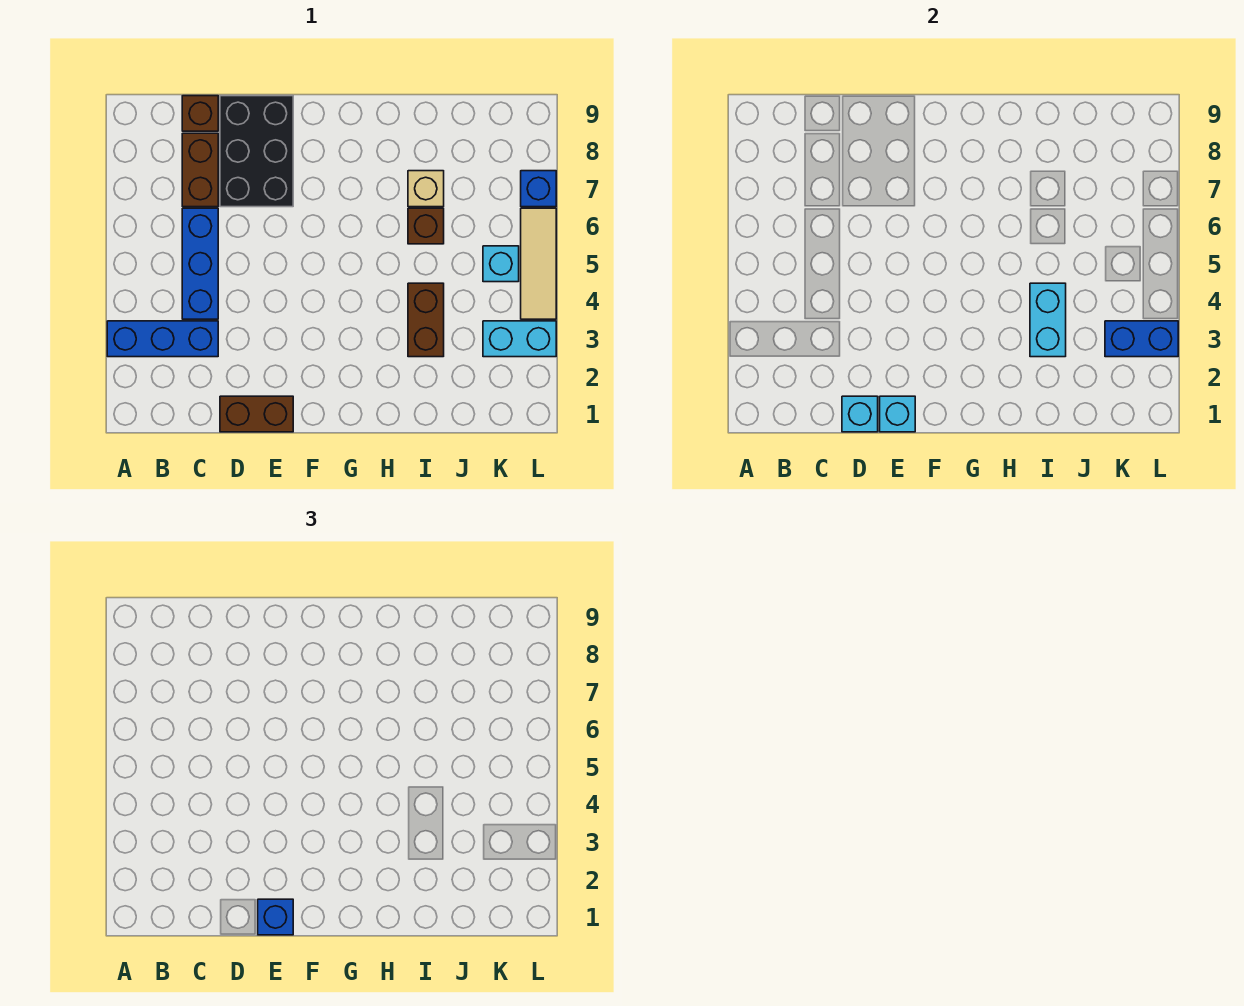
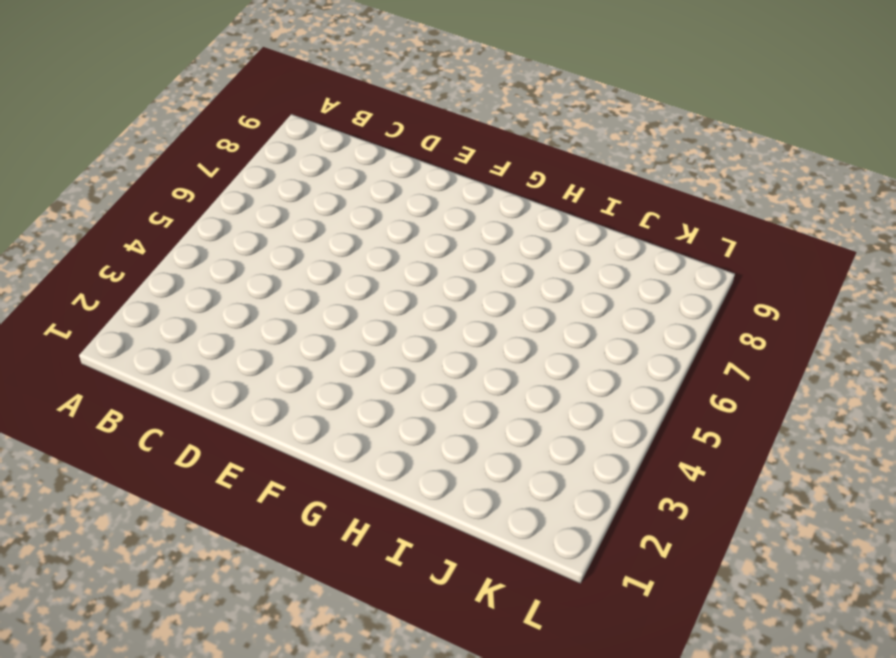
none -> blue 1x3 brick [107,321,218,357]
none -> blue 1x3 brick [182,208,218,319]
none -> brown 1x2 brick [182,133,218,207]

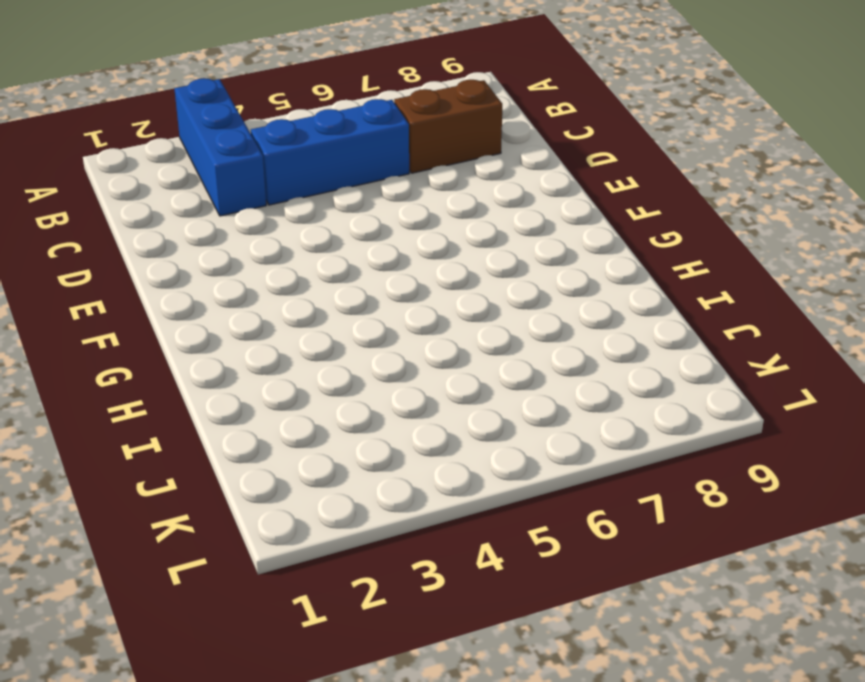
none -> brown 1x1 brick [182,96,218,131]
none -> brown 1x2 brick [220,396,293,432]
none -> black 2x3 brick [220,96,293,207]

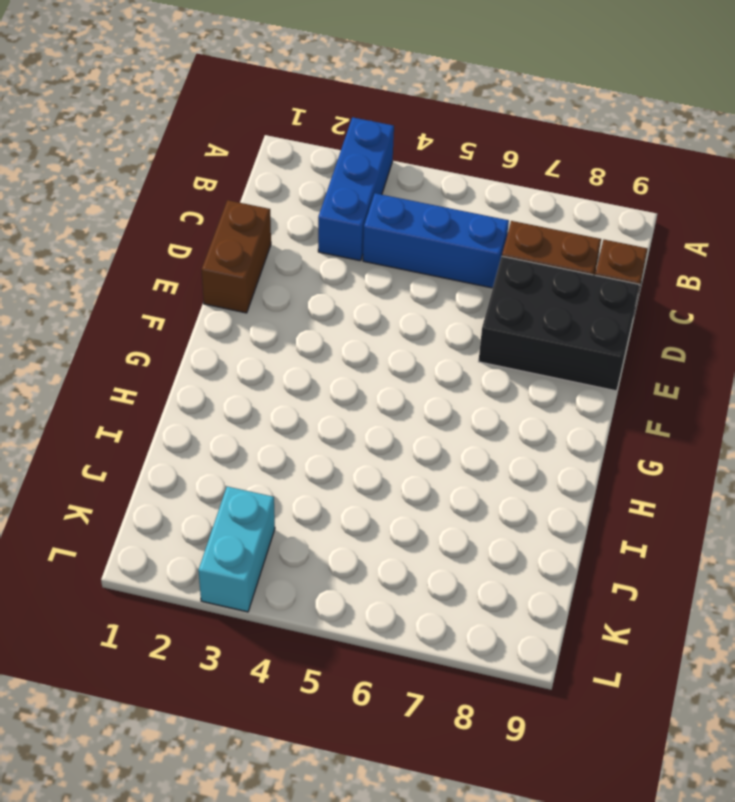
none -> brown 1x2 brick [408,283,444,357]
none -> brown 1x1 brick [408,208,444,244]
none -> tan 1x1 brick [408,171,444,207]

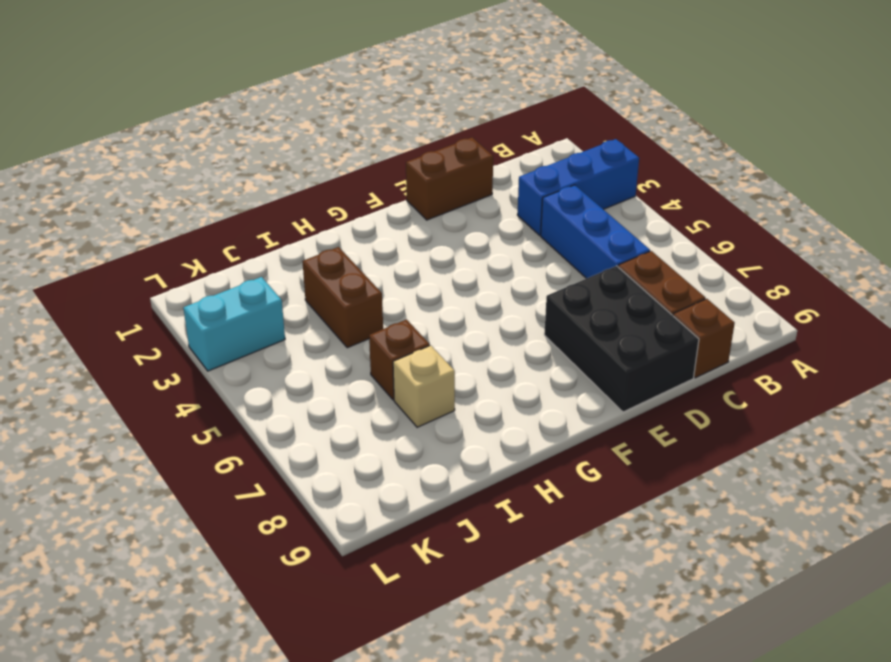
none -> cyan 1x1 brick [483,246,519,282]
none -> tan 1x3 tile [521,208,556,319]
none -> blue 1x1 brick [521,171,556,207]

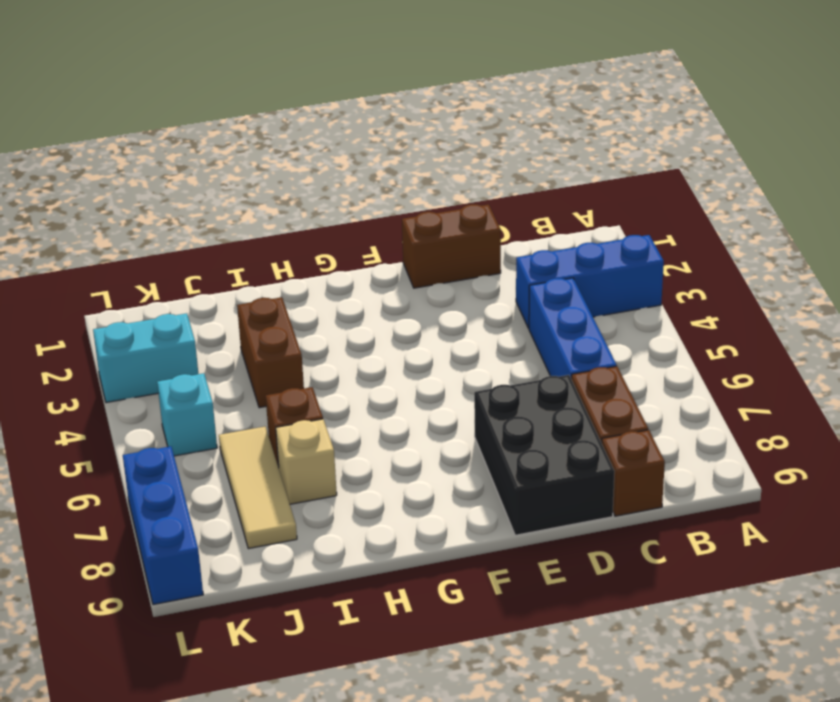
tan 1x3 tile [219,427,297,549] -> tan 1x3 tile moved to [521,208,556,319]
blue 1x3 brick [123,446,203,605] -> blue 1x1 brick [521,171,556,207]
none -> cyan 1x1 brick [842,396,878,432]
none -> cyan 1x1 brick [880,396,915,432]
none -> cyan 1x2 brick [1030,283,1066,357]

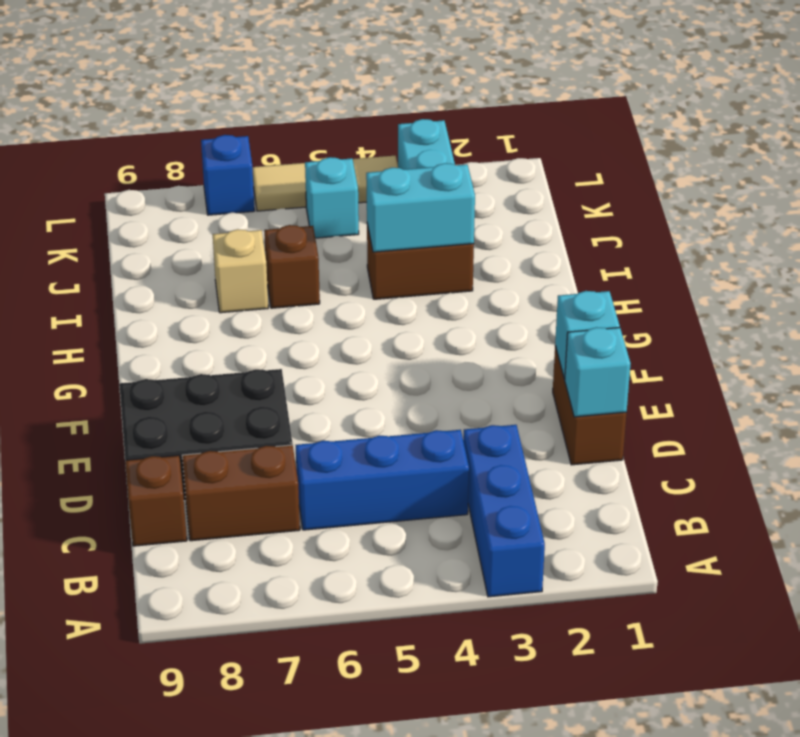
none -> blue 1x2 brick [1105,321,1178,357]
none -> blue 1x1 brick [258,899,293,935]

